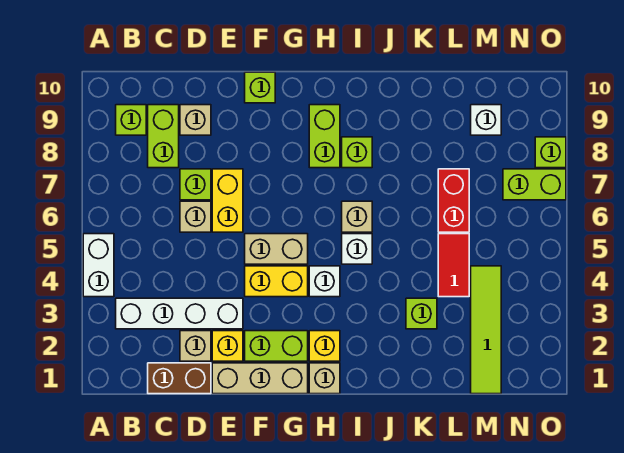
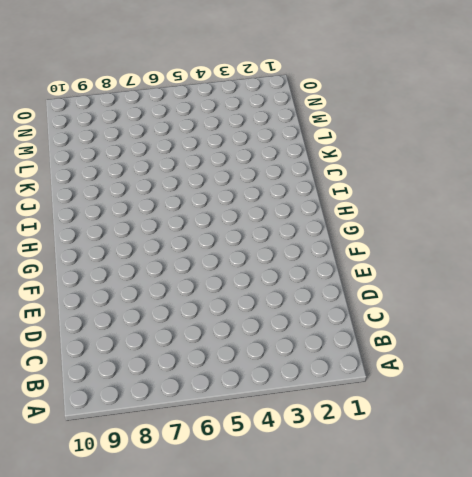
none -> white 1x2 brick [83,234,114,297]
none -> white 1x4 brick [116,298,243,329]
none -> lime 1x1 brick [116,105,146,135]
none -> brown 1x2 brick [148,363,211,394]

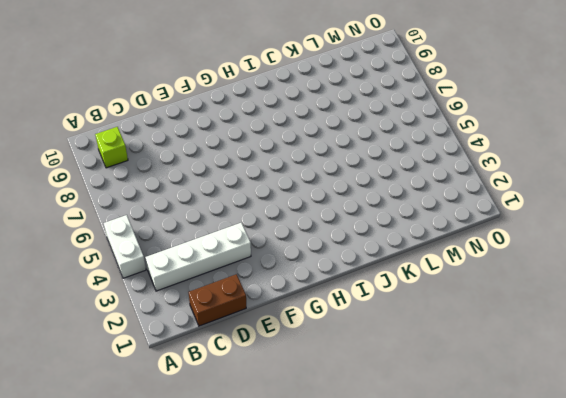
none -> lime 1x2 brick [148,105,179,168]
none -> tan 1x1 brick [180,331,211,361]
none -> tan 1x1 brick [180,201,211,232]
none -> lime 1x1 brick [180,169,211,200]

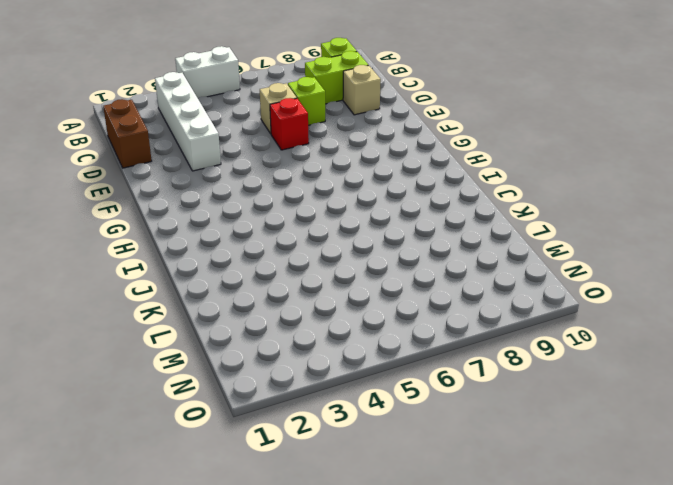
red 1x1 brick [270,98,309,150] -> yellow 1x2 brick [212,169,243,232]
none -> tan 1x1 brick [180,331,211,361]
none -> tan 1x3 brick [212,363,308,394]
none -> yellow 1x1 brick [212,331,243,361]
none -> lime 1x2 brick [245,331,308,361]

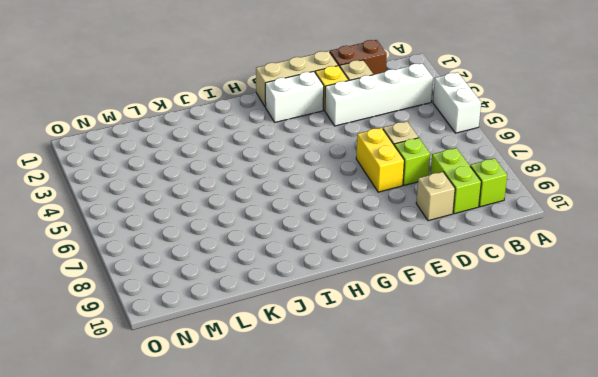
white 1x2 brick [265,71,324,122] -> lime 1x2 brick [245,331,308,361]
none -> yellow 1x2 brick [245,266,308,297]
none -> tan 1x2 brick [245,234,308,264]
none -> lime 1x1 brick [245,72,275,103]
none -> tan 1x1 brick [309,363,340,394]

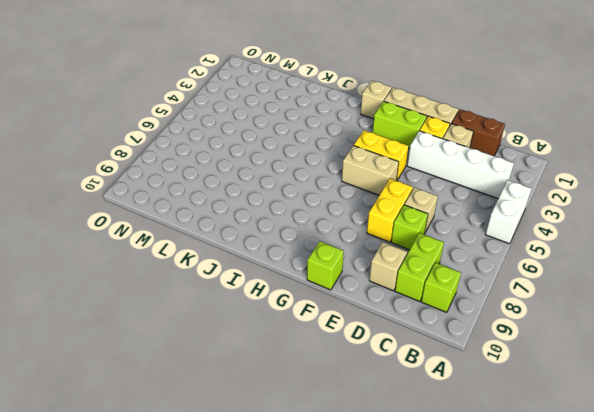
none -> yellow 1x1 brick [309,331,340,361]
none -> white 1x1 brick [309,266,340,297]
none -> lime 1x2 brick [309,105,340,168]
none -> white 1x1 brick [342,234,372,264]

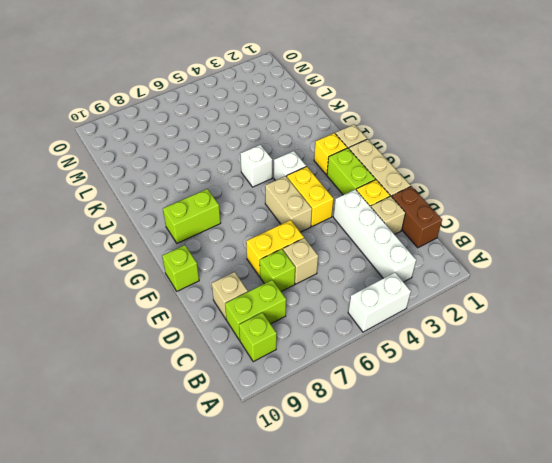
none -> tan 1x1 brick [342,201,372,232]
none -> lime 1x1 brick [342,137,372,168]
none -> lime 1x1 brick [406,298,437,329]
none -> red 1x2 tile [438,234,469,297]

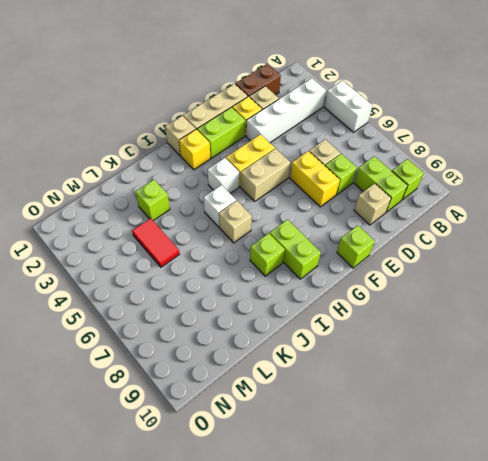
none -> red 1x2 brick [438,169,469,232]
none -> lime 1x4 tile [471,266,501,394]
none -> white 1x1 brick [471,105,501,135]
none -> lime 1x2 brick [503,169,566,200]

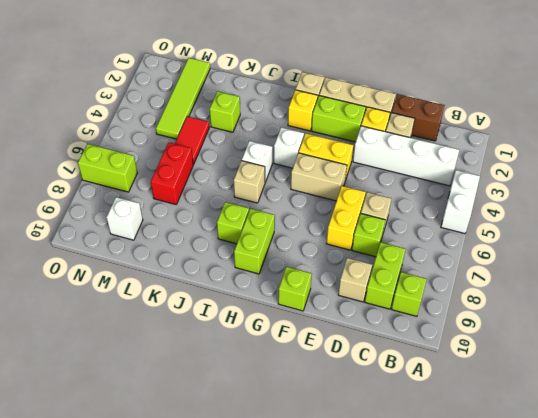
none -> lime 1x1 brick [535,137,566,168]

